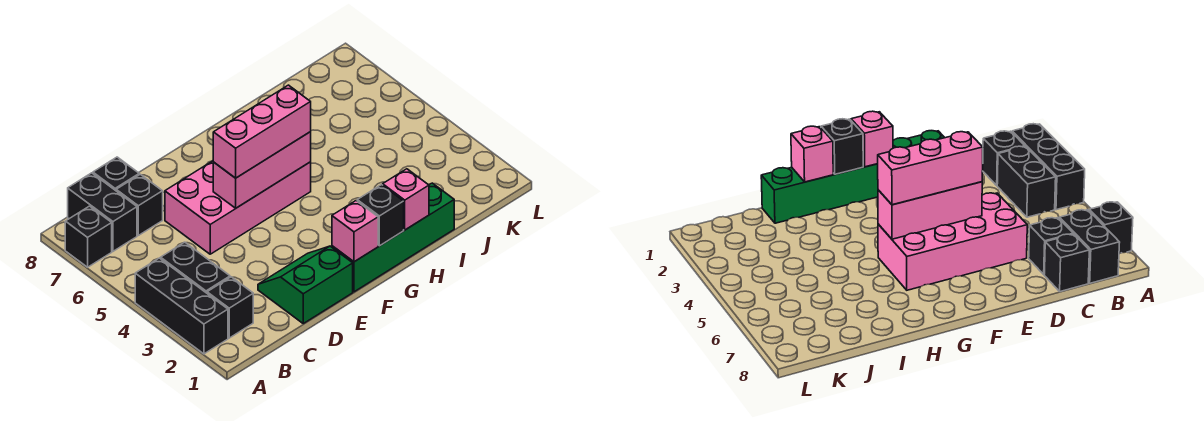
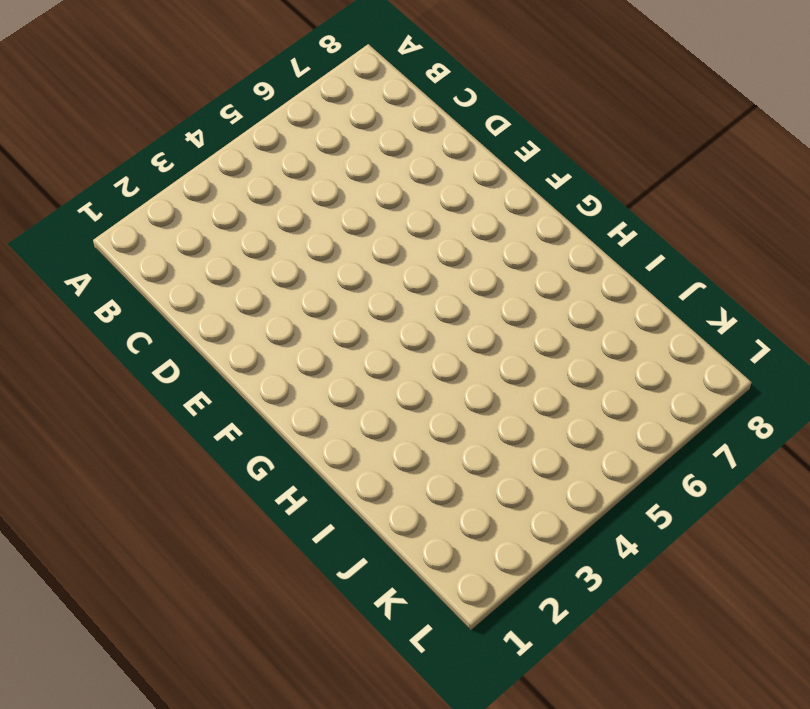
none -> black 1x3 brick [135,258,228,354]
none -> black 1x1 brick [65,206,112,267]
none -> black 1x1 brick [207,277,253,338]

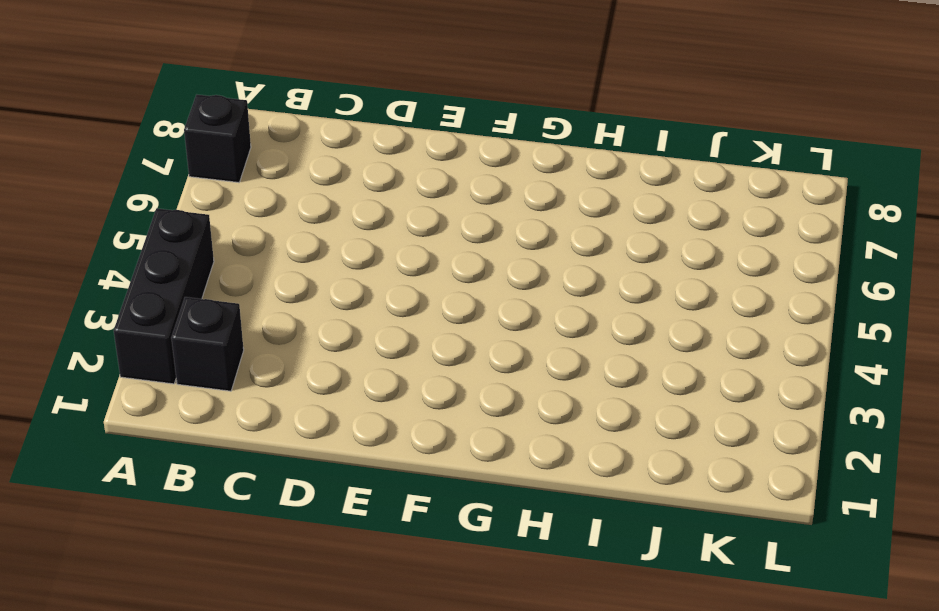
none -> black 1x2 brick [161,242,230,293]
none -> black 1x2 brick [68,173,137,251]
none -> black 1x1 brick [116,174,163,235]

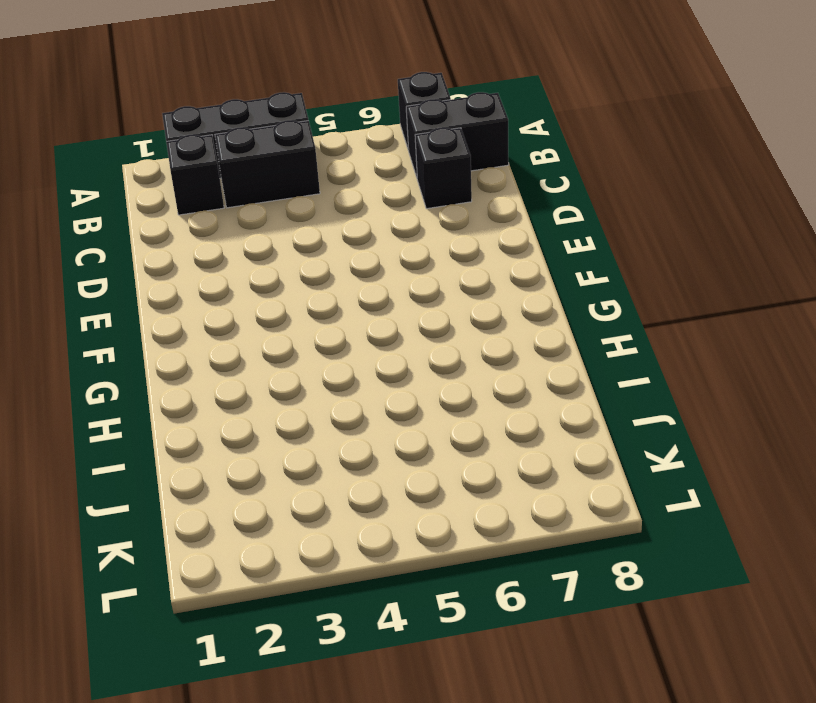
none -> black 1x1 brick [93,157,139,191]
none -> green 2x2 slope [258,246,353,323]
none -> pink 2x4 brick [165,161,311,254]

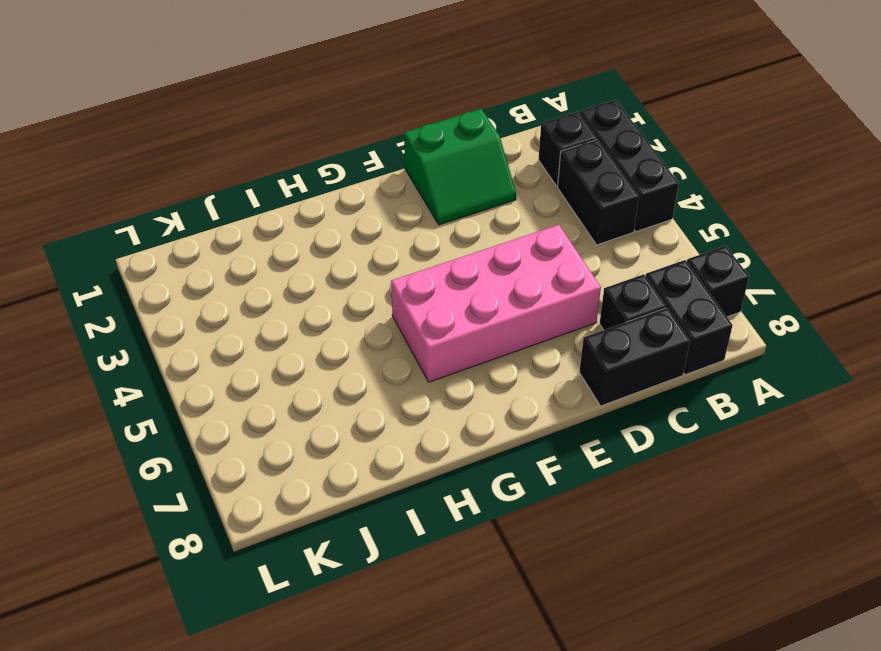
black 1x2 brick [579,308,690,406] -> black 1x1 brick [93,157,139,191]
none -> green 1x4 brick [332,183,454,292]
none -> pink 1x3 brick [213,132,311,208]
none -> pink 1x1 brick [332,201,378,262]

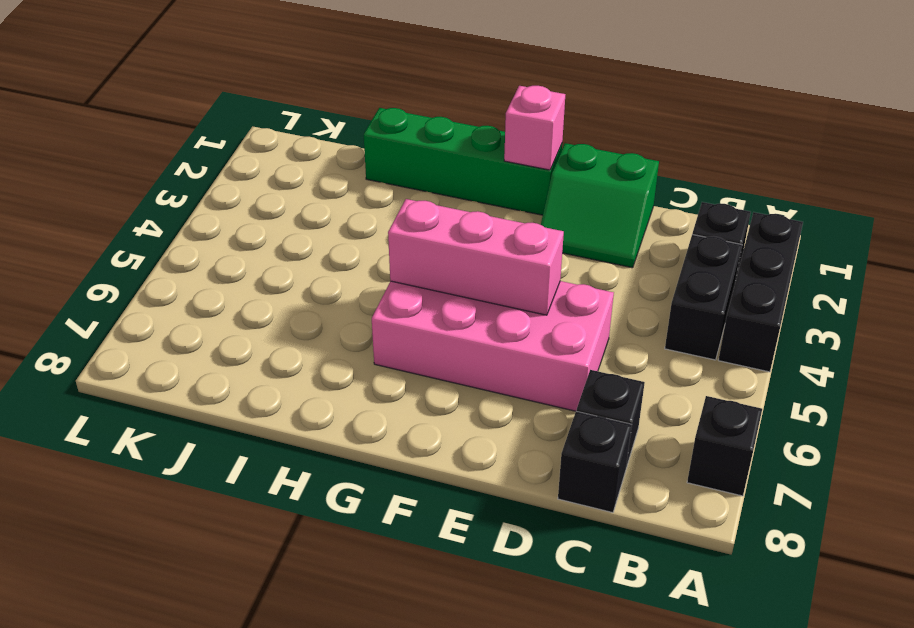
none -> black 1x2 brick [68,173,137,251]
none -> black 1x1 brick [357,185,404,246]
none -> pink 1x1 brick [383,169,429,230]

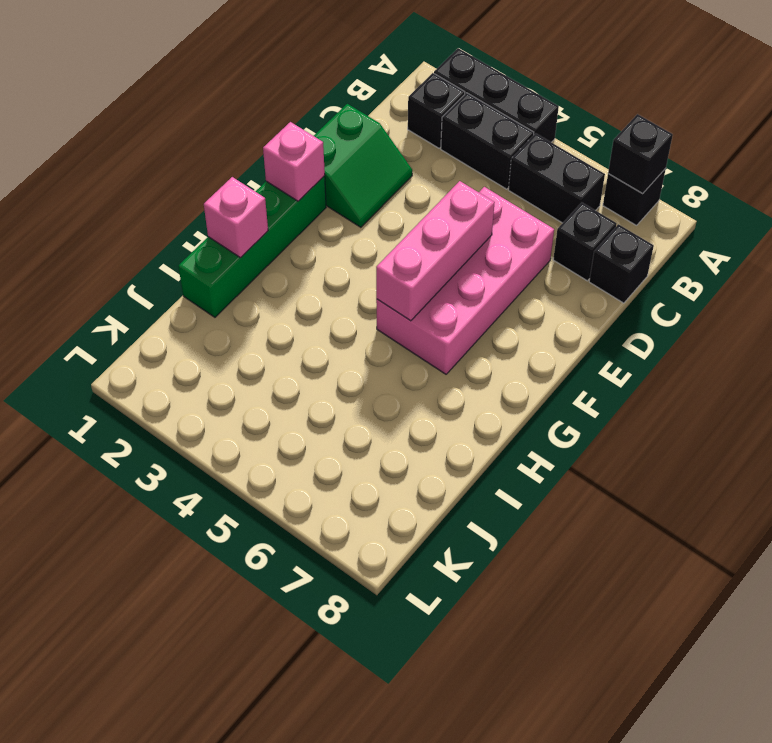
black 1x1 brick [608,114,673,194] -> black 1x1 brick moved to [357,185,404,246]
black 1x2 brick [509,133,605,223] -> black 1x2 brick moved to [68,173,137,251]
none -> pink 1x3 brick [213,85,311,178]

